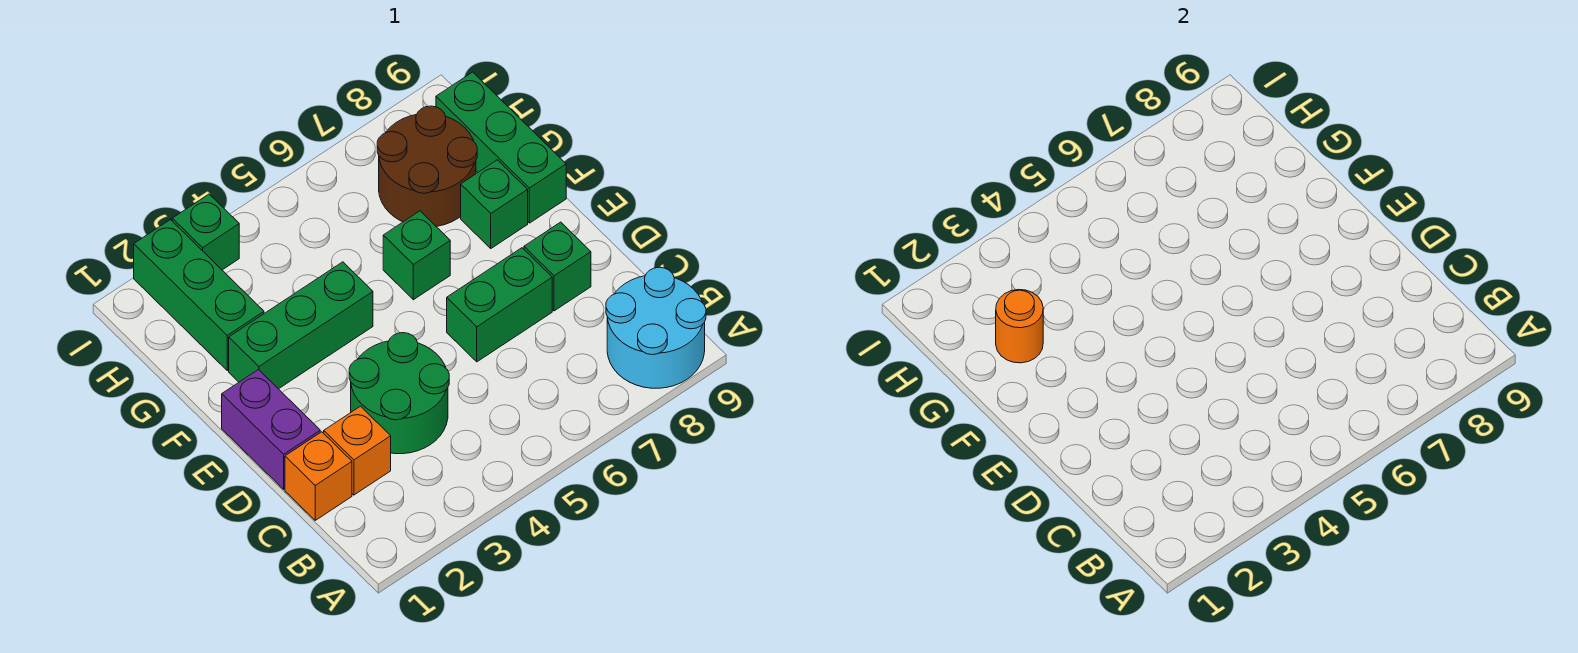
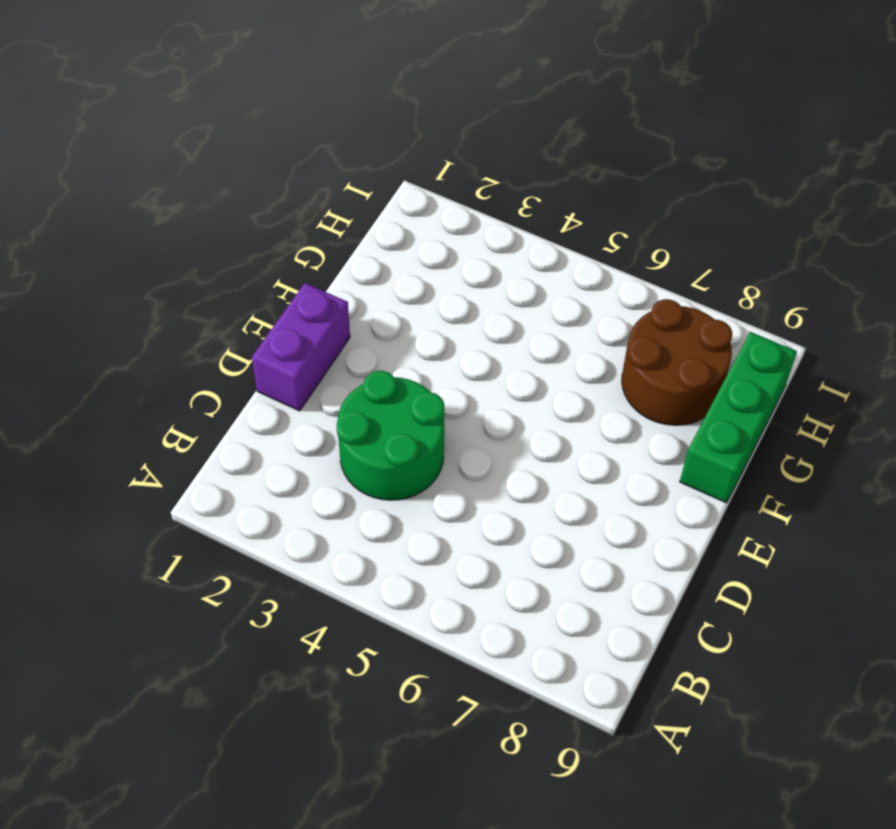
none -> cyan 2x2 round brick [606,267,706,388]
none -> orange 1x1 brick [285,432,352,520]
none -> orange 1x1 brick [324,406,391,495]

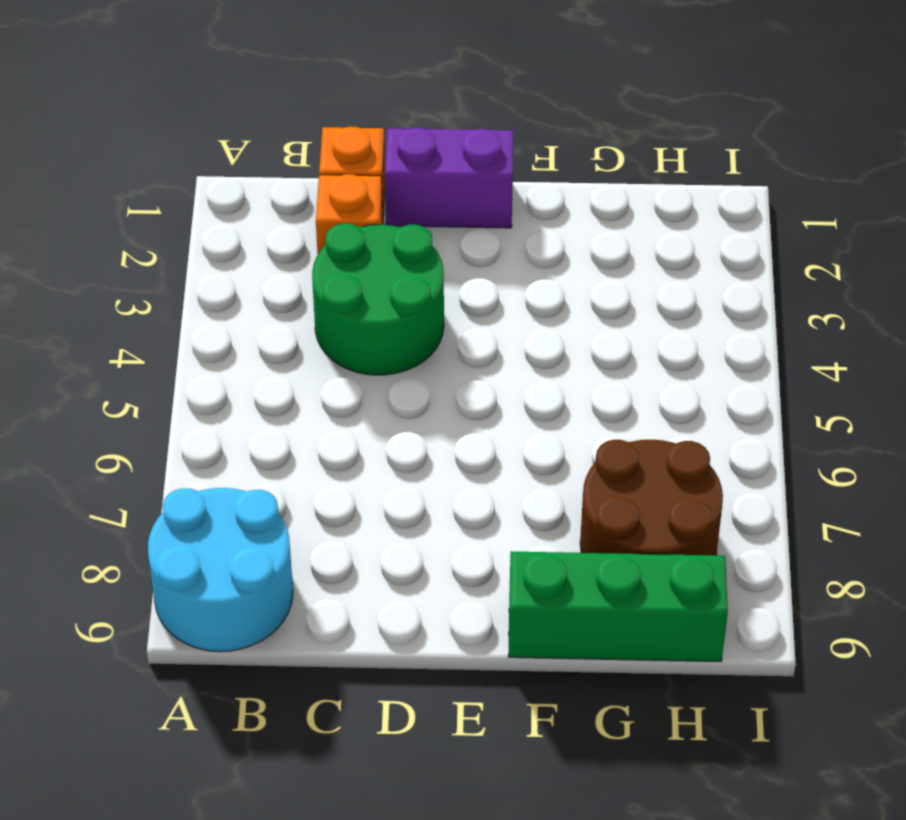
none -> green 1x2 brick [447,248,552,362]
none -> green 1x1 brick [524,222,591,311]
none -> green 1x3 brick [229,262,373,389]

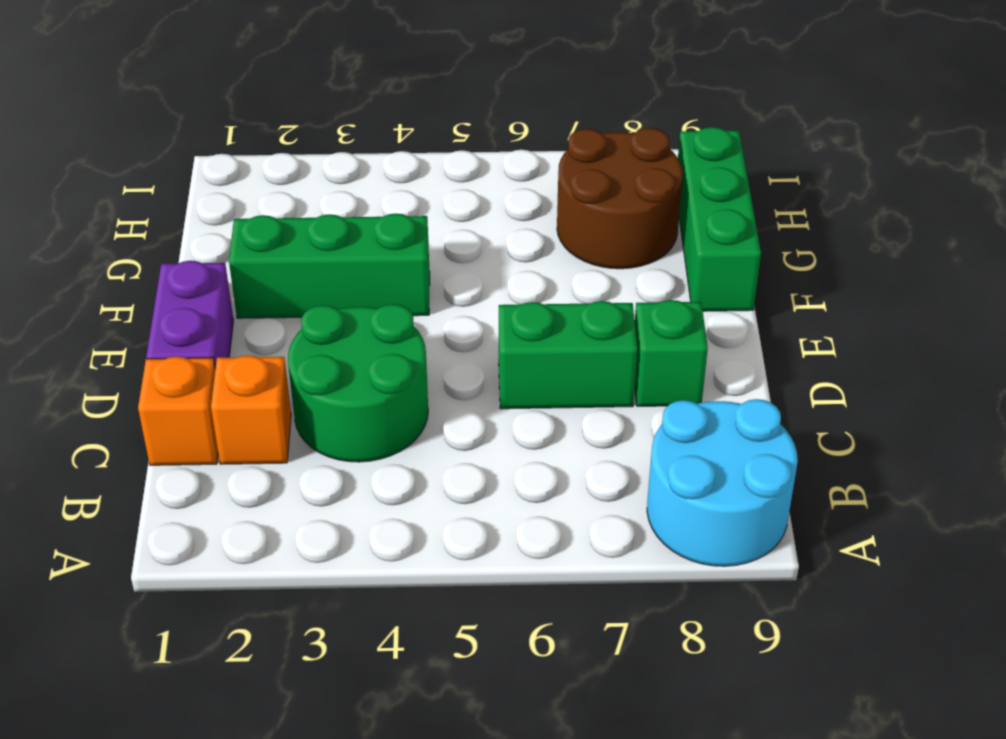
none -> green 1x1 brick [383,211,450,300]
none -> green 1x1 brick [461,160,528,248]
none -> green 1x3 brick [134,220,264,370]

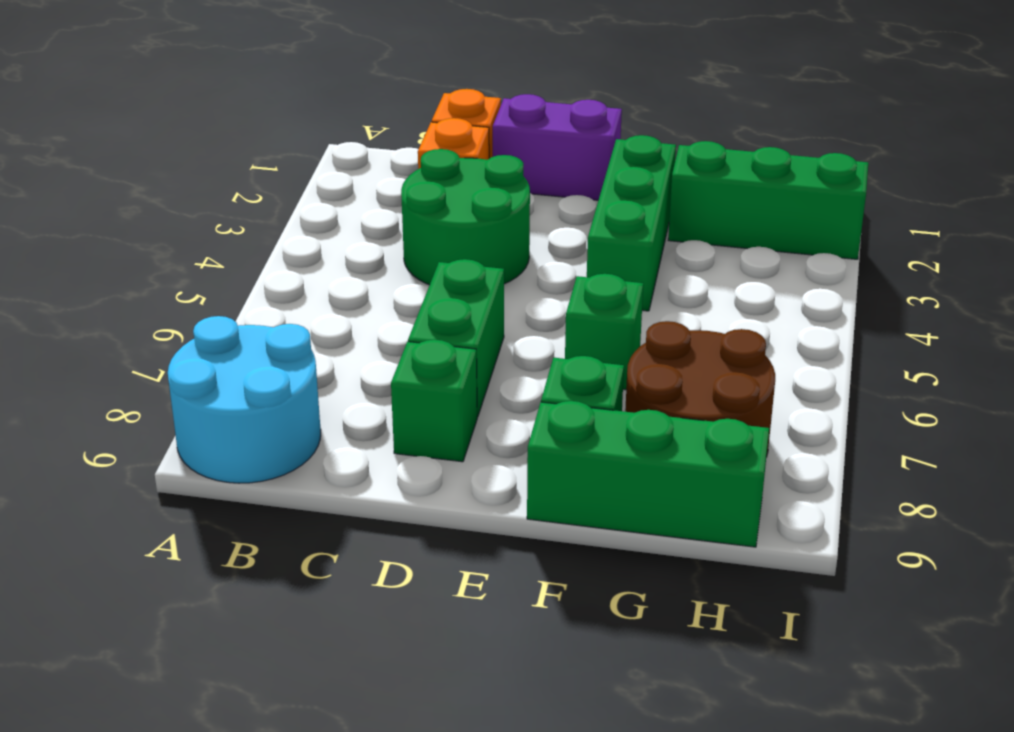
none -> green 1x1 brick [172,194,239,270]
none -> orange 1x1 round brick [996,290,1043,363]

